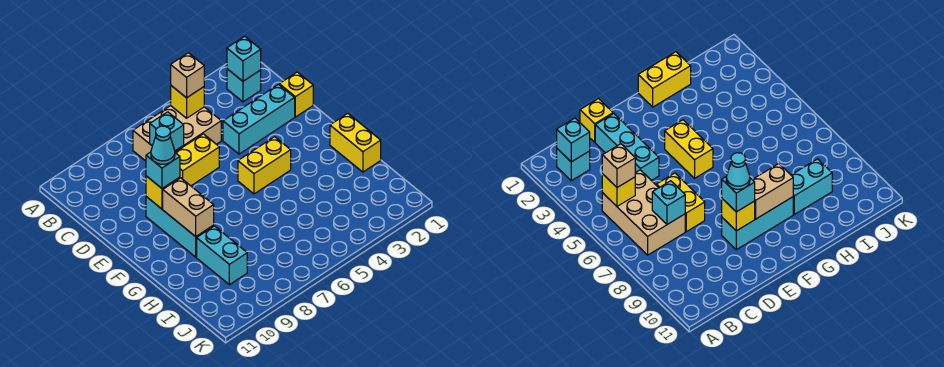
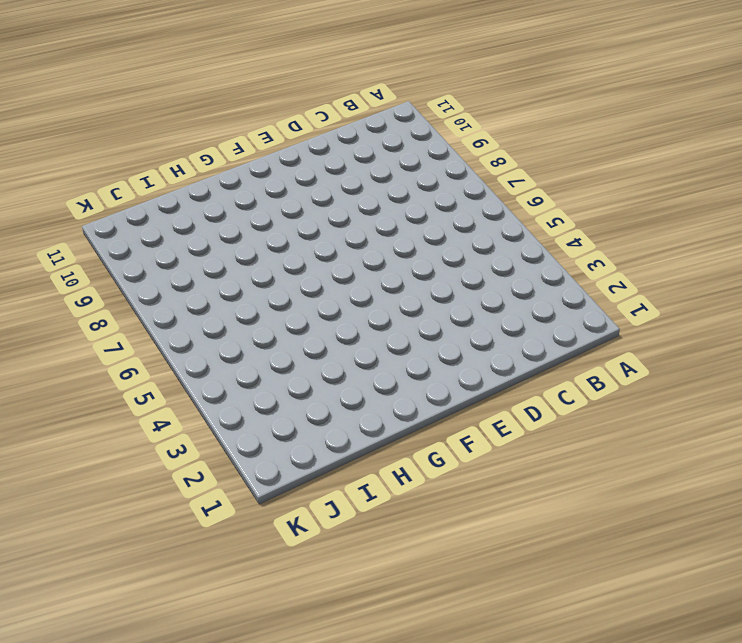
none -> cyan 1x1 brick [227,69,261,102]
none -> tan 2x3 brick [133,106,221,161]
none -> yellow 1x1 brick [279,72,313,117]

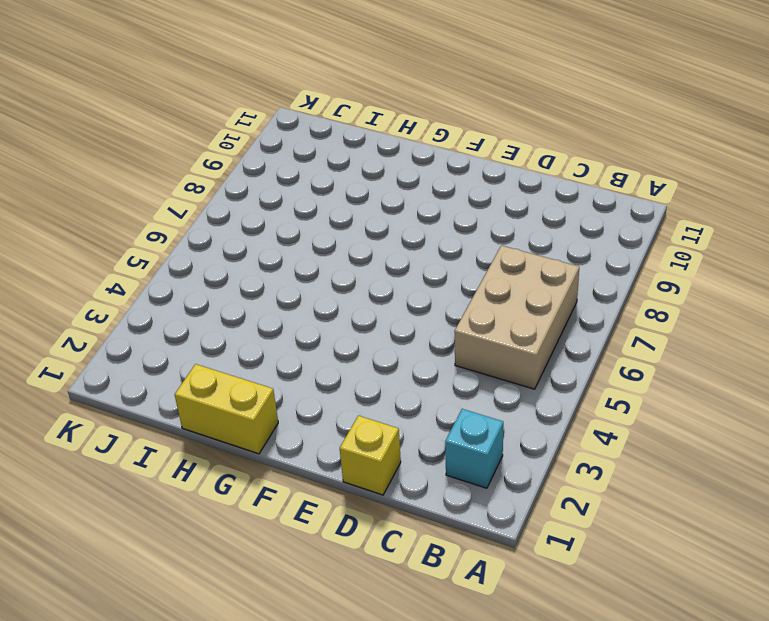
none -> cyan 1x3 brick [223,85,295,154]
none -> yellow 1x2 brick [175,134,219,186]
none -> cyan 1x3 brick [146,197,214,257]

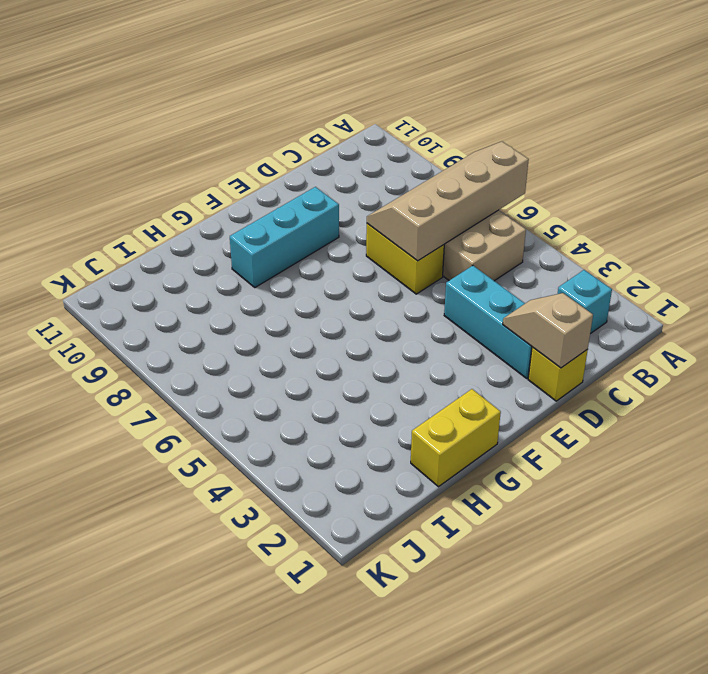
tan 2x4 slope [367,142,529,261] -> cyan 1x1 brick [150,112,184,151]
tan 1x2 slope [503,293,593,368] -> none
none -> yellow 1x2 brick [238,137,291,194]
none -> cyan 1x2 brick [197,226,247,285]
none -> cyan 1x1 brick [227,36,261,81]

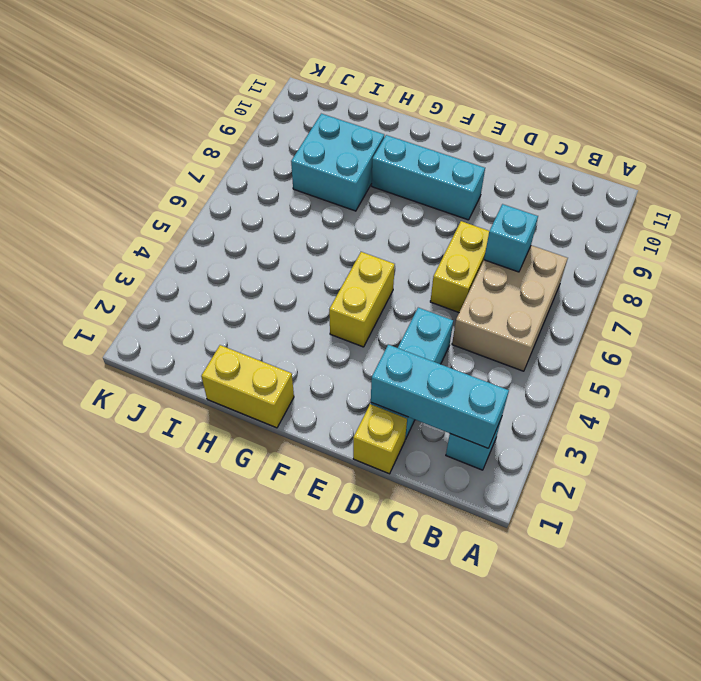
cyan 1x3 brick [371,345,509,448] -> cyan 1x1 brick [227,36,261,81]
cyan 2x2 brick [291,114,384,211] -> cyan 1x2 brick [197,226,247,285]
none -> yellow 1x1 brick [171,86,204,118]
none -> yellow 1x1 brick [146,176,180,209]
none -> tan 1x2 brick [163,178,214,237]

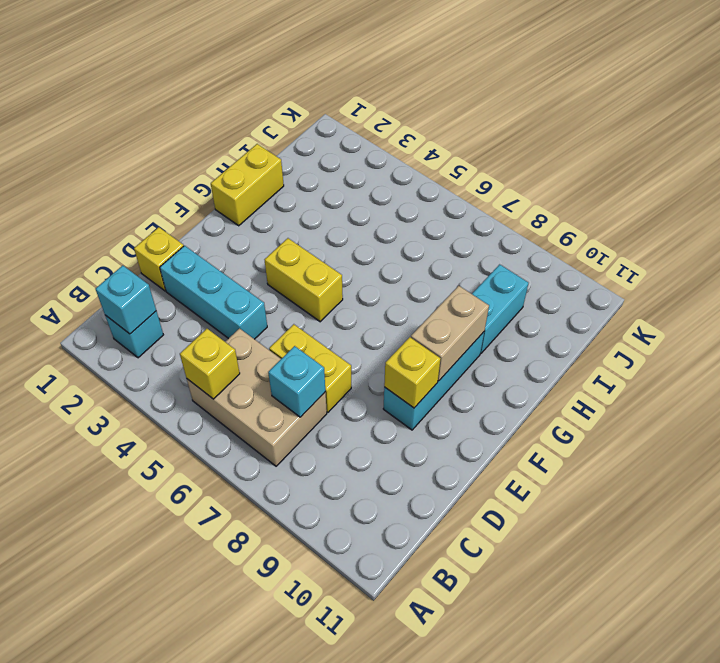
none -> tan 1x1 brick [171,53,204,98]
none -> cyan 1x1 brick [146,152,180,188]
none -> cyan 1x1 cone [151,126,175,164]

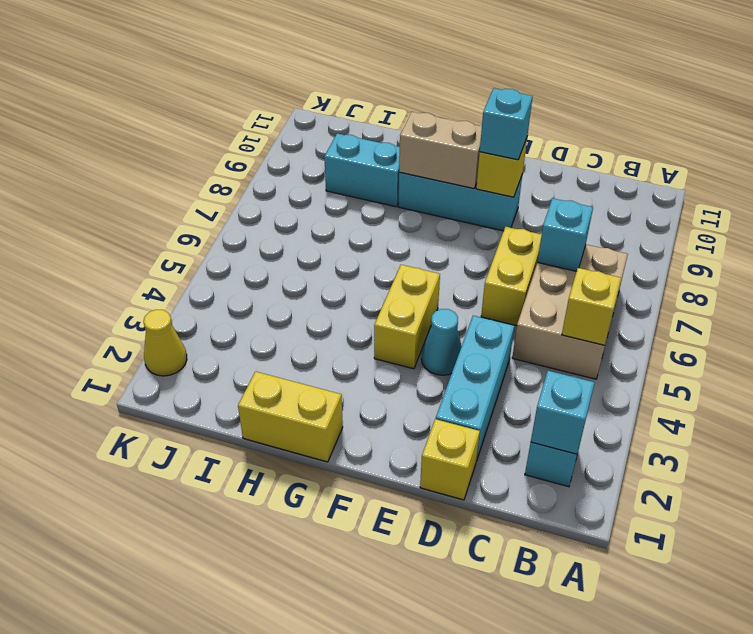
cyan 1x1 cone [421,309,462,375] -> cyan 1x1 cone moved to [151,126,175,164]
yellow 1x1 cone [143,310,187,376] -> none
none -> tan 1x1 brick [171,53,204,98]

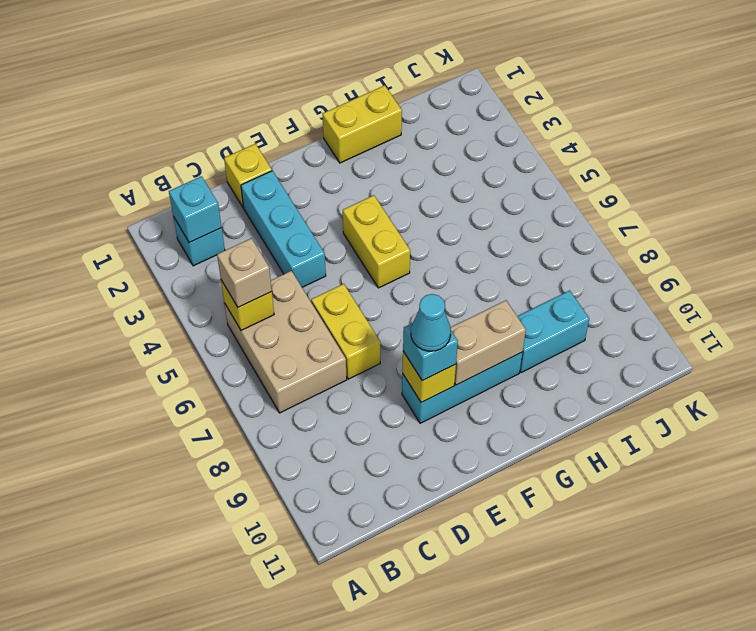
none -> cyan 1x1 brick [150,112,184,151]

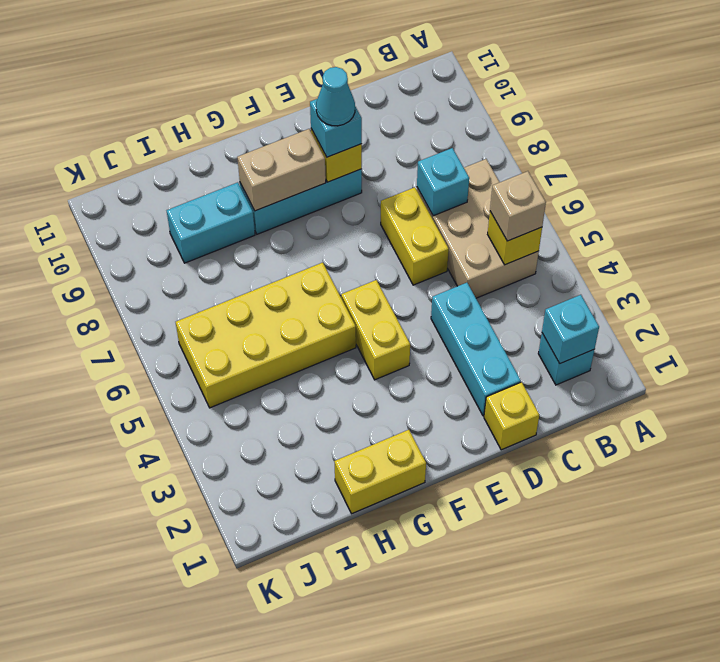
yellow 2x4 brick [176,263,356,408] -> none

